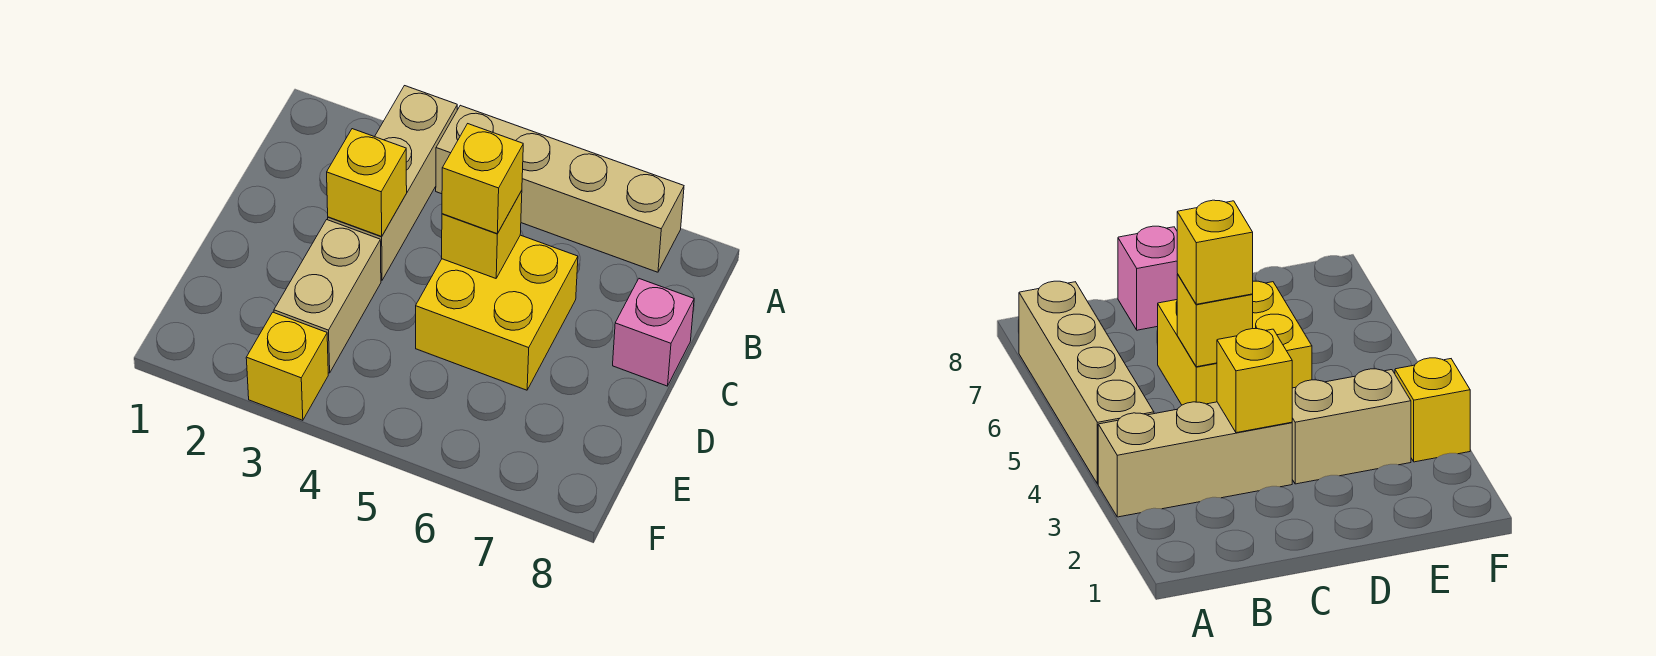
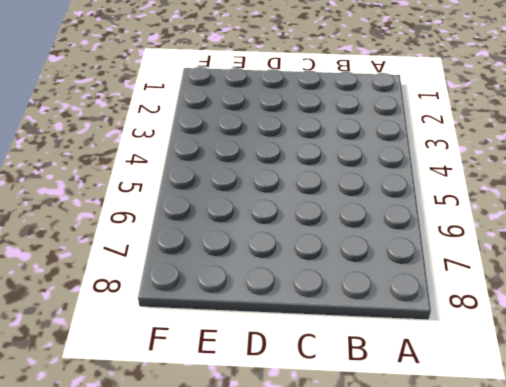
none -> tan 1x3 brick [328,86,457,280]
none -> tan 1x4 brick [436,105,684,272]

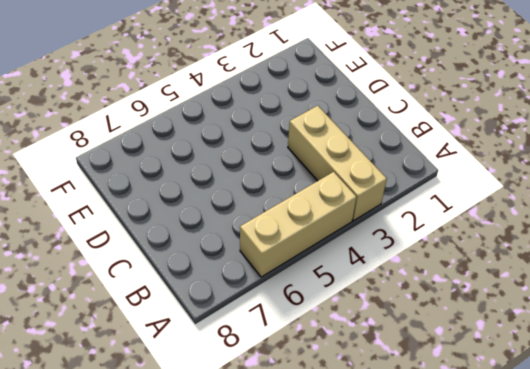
tan 1x3 brick [240,172,357,277] -> tan 1x4 brick [436,105,684,272]
none -> yellow 2x2 brick [416,235,578,390]
none -> pink 1x1 brick [613,279,694,386]

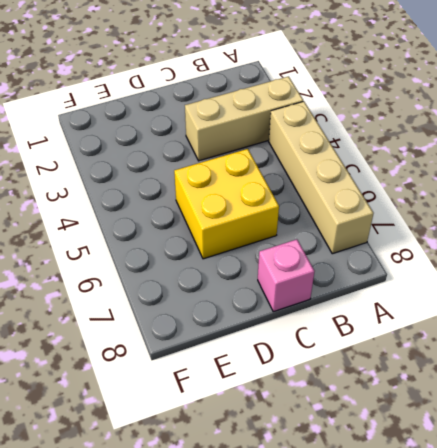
none -> tan 1x2 brick [274,220,381,373]
none -> yellow 1x1 brick [246,312,328,420]

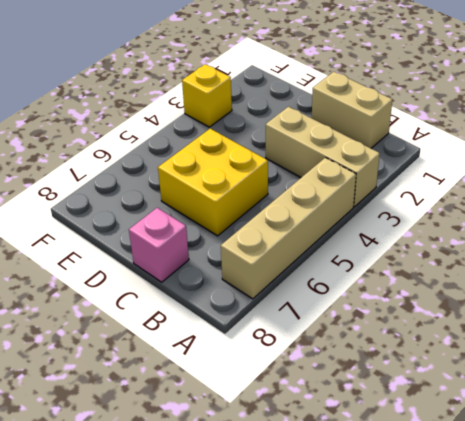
tan 1x2 brick [312,72,392,148] -> tan 1x2 brick moved to [274,220,381,373]
none -> yellow 1x1 brick [327,129,407,236]
none -> yellow 1x1 brick [442,191,522,278]

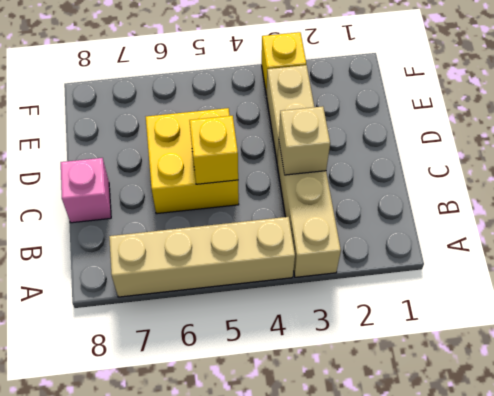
tan 1x1 brick [279,106,330,175] -> yellow 1x1 brick [327,129,407,236]
none -> yellow 1x1 brick [442,124,523,234]

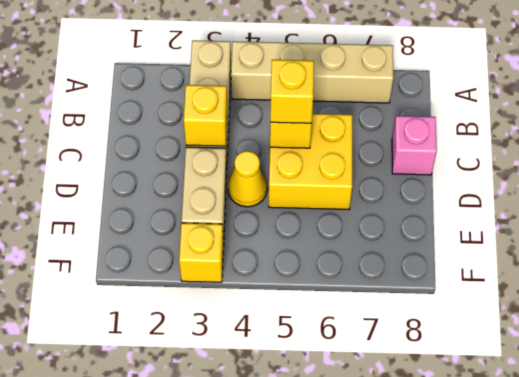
yellow 1x1 cone [228,151,267,207] -> none

